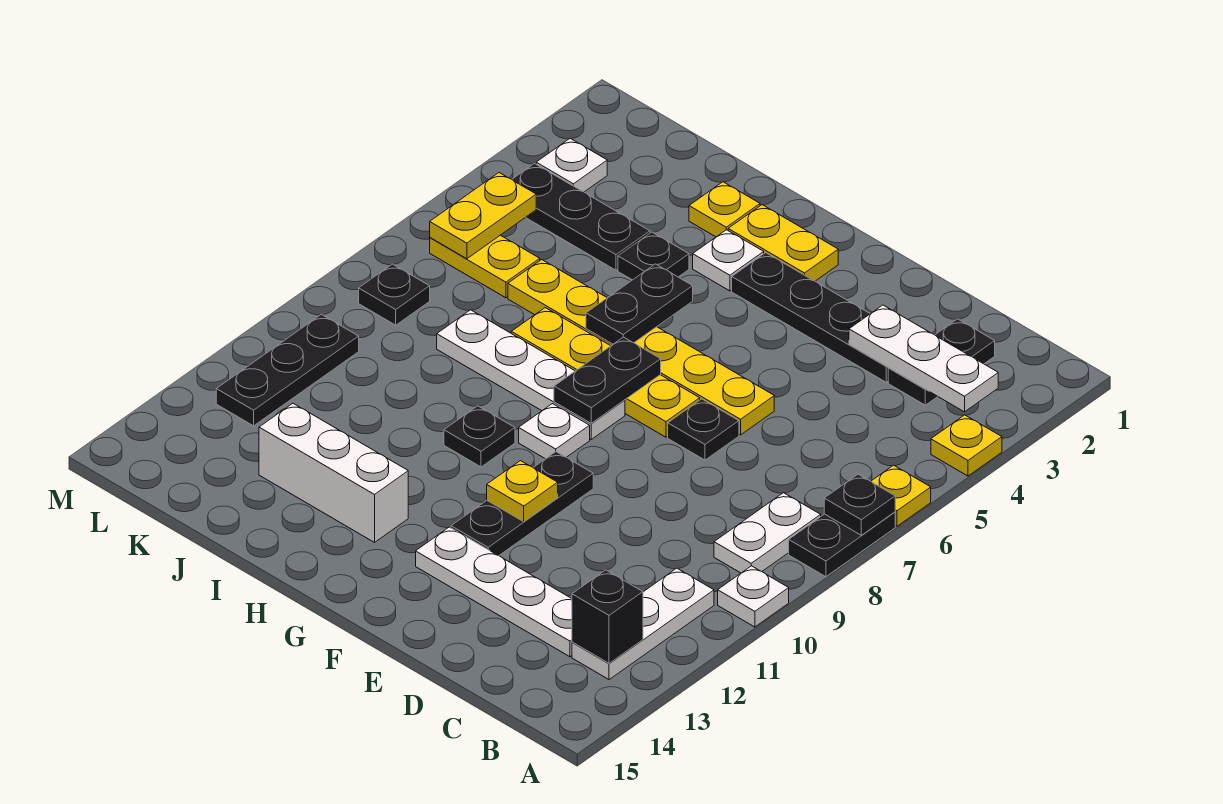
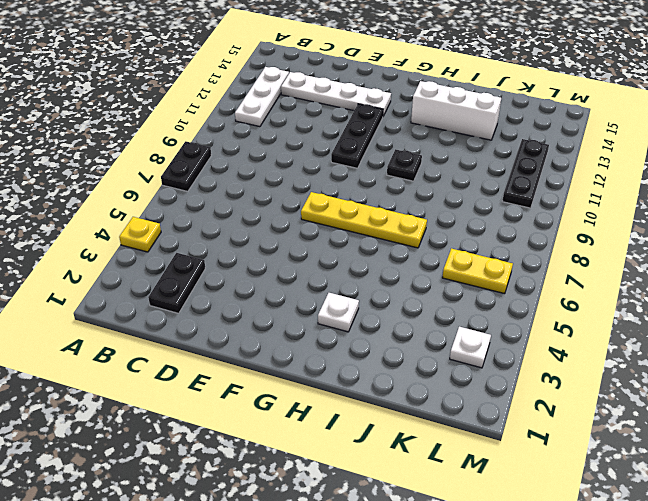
none -> yellow 1x1 plate [871,465,931,526]
none -> white 1x1 plate [718,566,789,627]
none -> white 1x2 plate [714,493,821,573]
none -> black 1x4 plate [732,253,888,382]

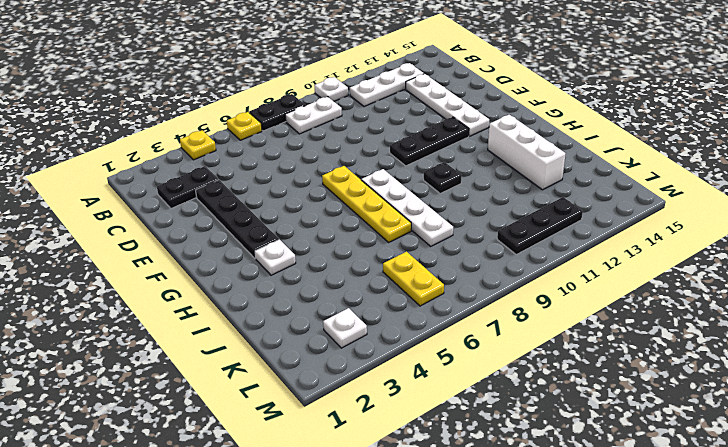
none -> yellow 1x6 plate [508,260,774,435]
none -> black 1x1 plate [668,399,739,460]
none -> yellow 1x2 plate [728,205,838,281]
none -> white 1x1 plate [519,404,590,459]

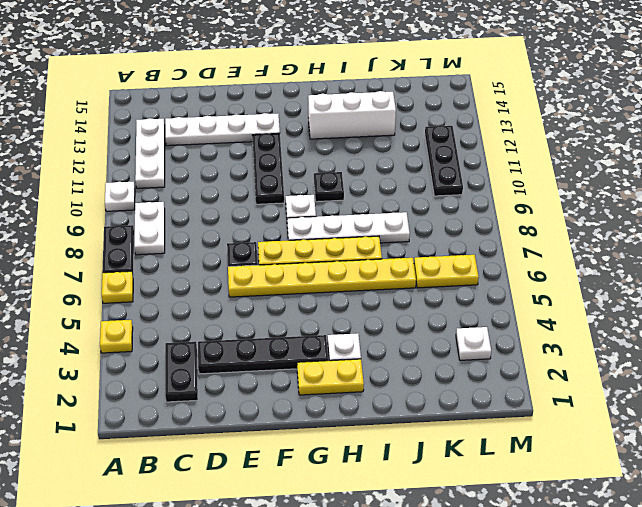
none -> yellow 1x1 plate [689,182,760,237]
none -> black 1x1 plate [618,232,689,280]
none -> black 1x3 plate [512,164,650,270]
none -> black 1x1 plate [359,264,430,325]

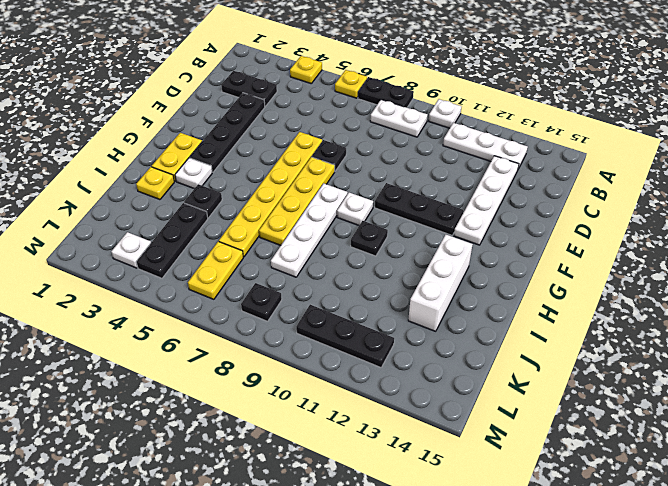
none -> black 1x1 plate [824,474,895,535]
none -> white 1x3 plate [849,305,998,412]
none -> black 1x1 brick [572,570,643,663]
none -> yellow 1x1 plate [487,461,558,522]

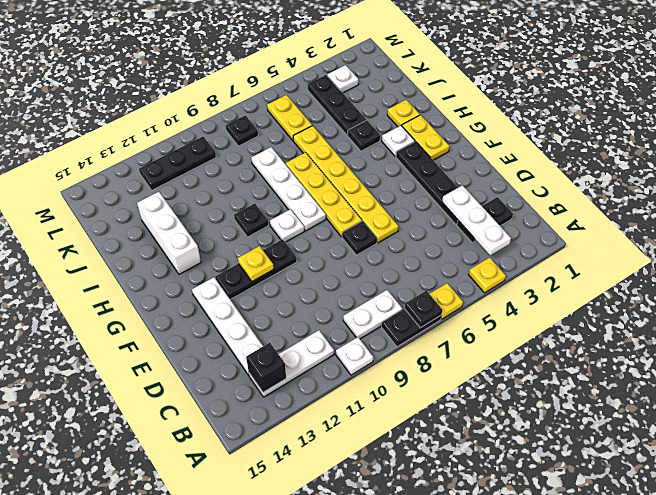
none -> black 1x2 plate [554,337,661,423]
none -> black 1x2 plate [586,264,693,344]
none -> yellow 1x2 plate [430,173,536,259]

